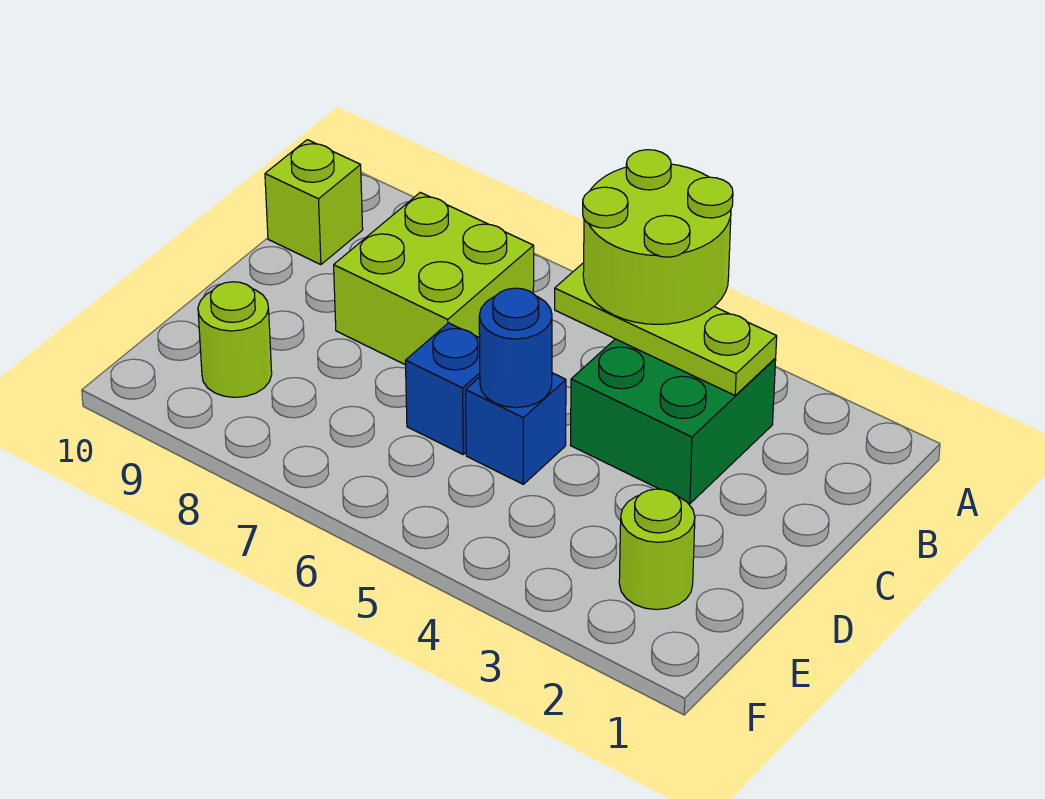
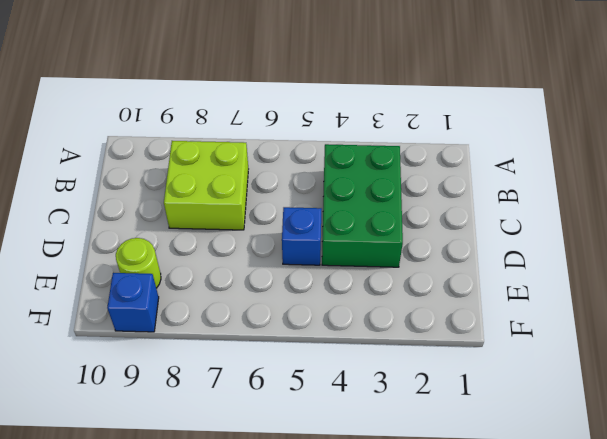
green 2x3 brick [322,144,403,267] -> green 2x2 brick [571,339,776,504]
blue 1x1 brick [107,273,159,332] -> blue 1x1 brick moved to [405,323,480,454]
none -> lime 1x1 brick [265,140,363,265]
none -> lime 1x1 round brick [619,489,695,610]

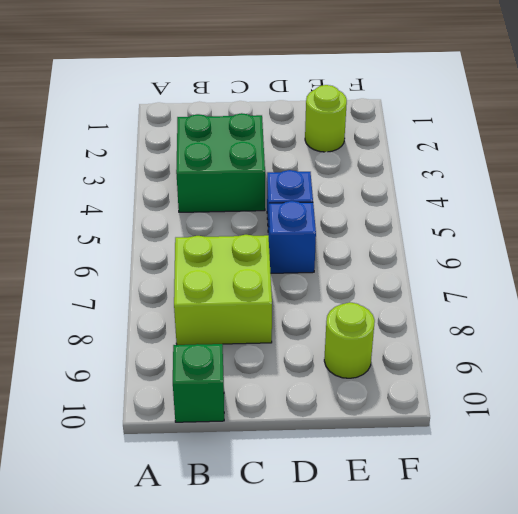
green 1x1 brick [173,344,224,422] -> lime 1x1 brick [265,140,363,265]
none -> lime 1x3 plate [555,263,777,395]
none -> blue 1x1 round brick [479,288,552,408]

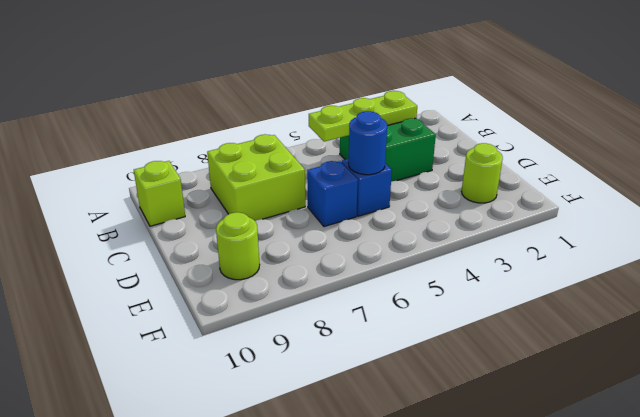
none -> lime 2x2 round brick [583,150,733,324]

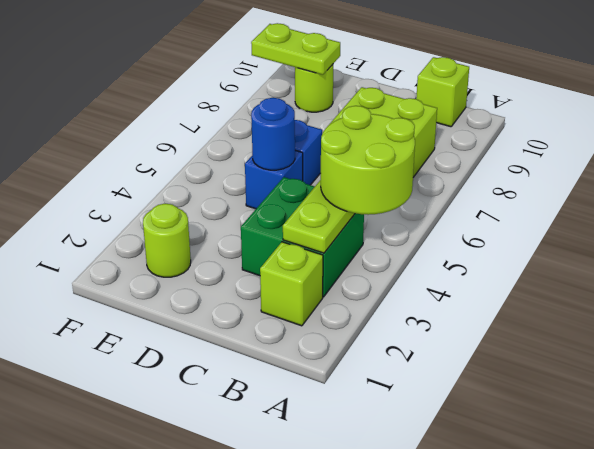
lime 1x1 brick [260,242,323,326] -> none
lime 1x2 plate [251,23,340,75] -> none

